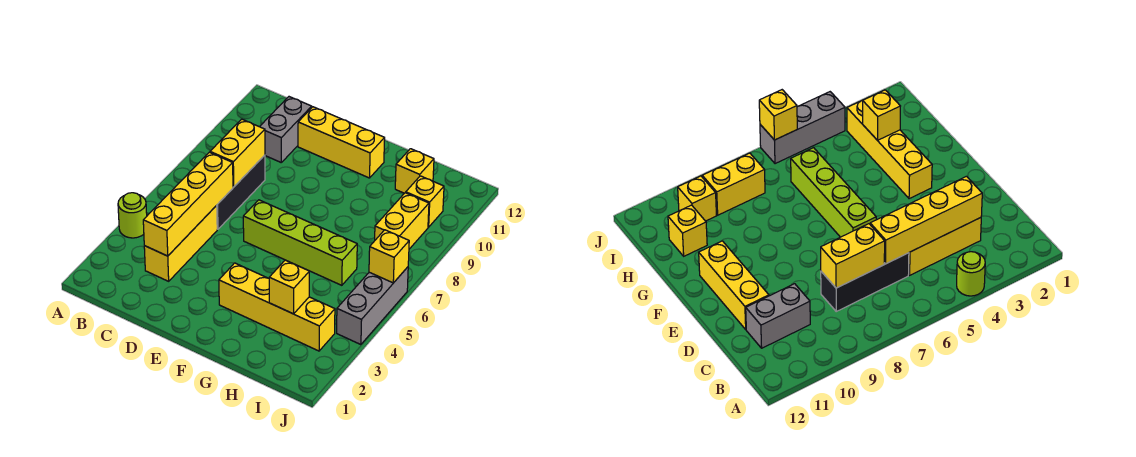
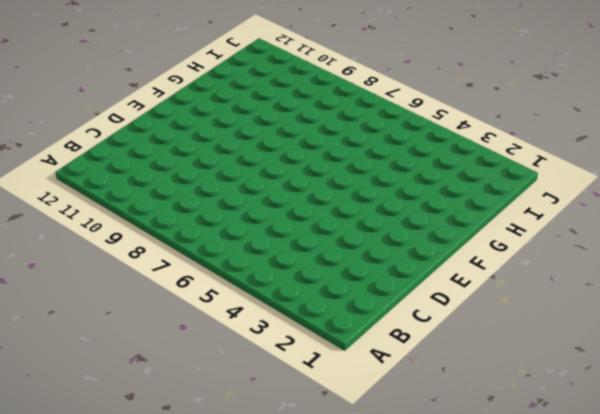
none -> lime 1x1 round brick [118,193,147,238]
none -> yellow 1x3 brick [144,206,217,281]
none -> black 1x3 brick [216,155,265,229]

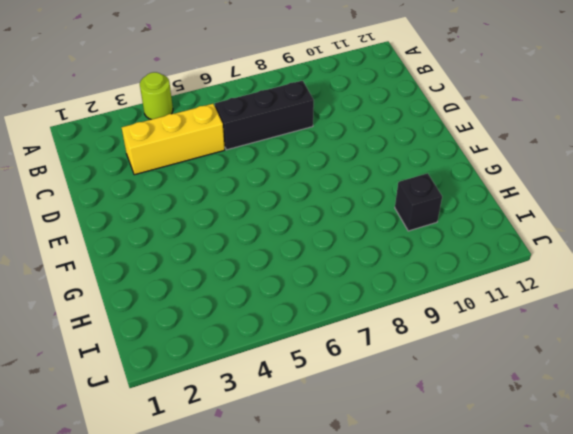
black 1x1 brick [395,173,442,231] -> none
none -> grey 1x2 brick [260,97,312,162]
none -> yellow 1x3 brick [298,107,385,178]
none -> lime 1x4 brick [243,200,357,285]

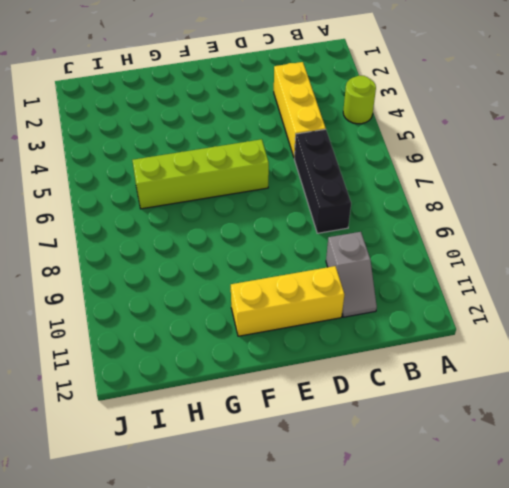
grey 1x2 slope [326,232,377,317] -> grey 1x2 brick [260,97,312,162]
none -> yellow 1x4 brick [219,263,335,351]
none -> yellow 1x1 brick [395,149,434,193]
none -> yellow 1x2 brick [375,193,429,249]

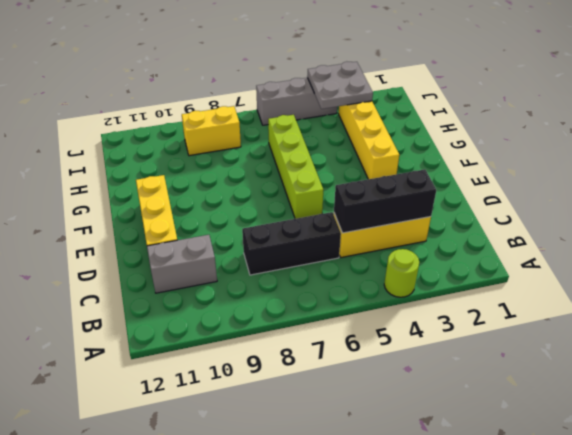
black 1x3 brick [334,169,436,233] -> yellow 1x4 brick [143,152,233,256]
grey 2x2 plate [307,62,373,109] -> none
none -> yellow 1x1 brick [395,149,434,193]
none -> yellow 1x1 brick [406,176,444,227]
none -> yellow 1x2 brick [210,119,265,187]

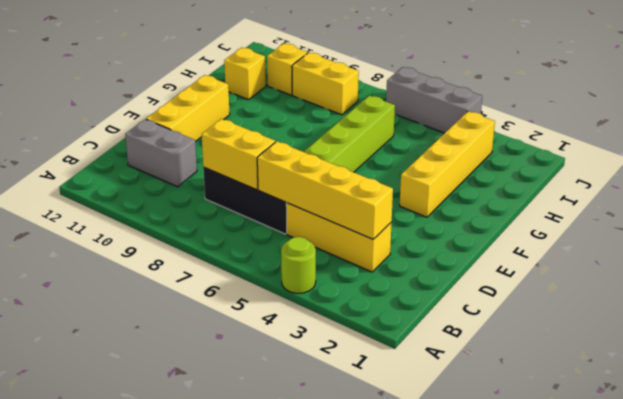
none -> yellow 1x1 brick [269,260,309,314]
none -> yellow 1x1 brick [369,230,409,283]

